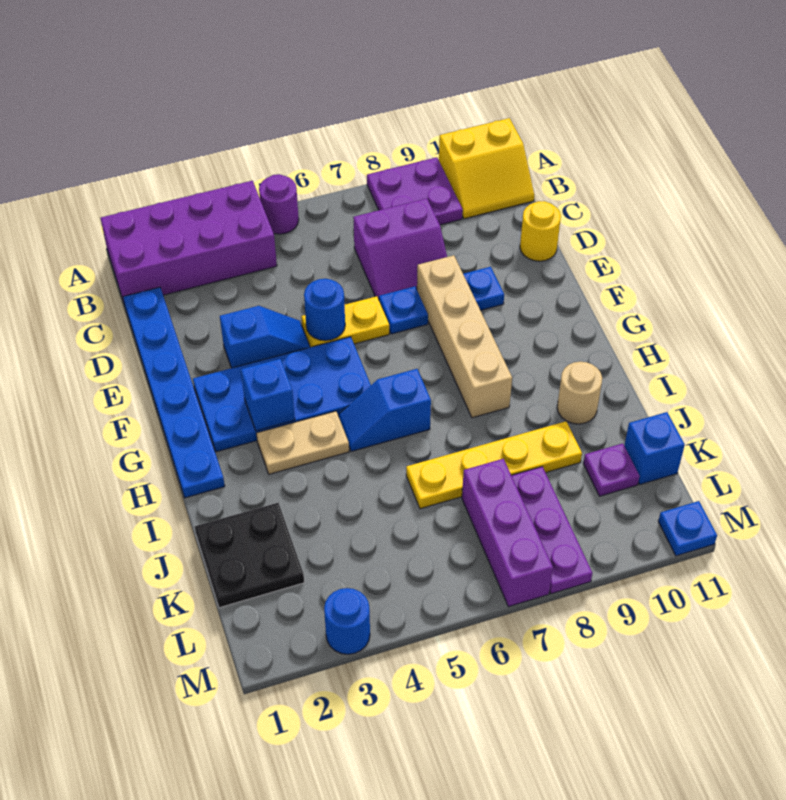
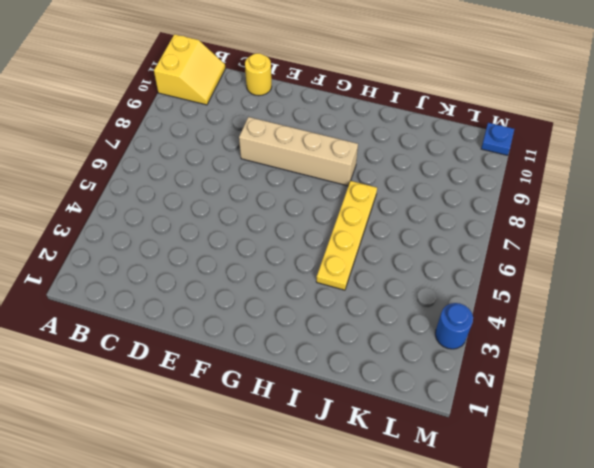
yellow 1x4 plate [316,181,377,290] -> yellow 1x4 plate moved to [406,421,582,509]
none -> purple 2x4 brick [100,181,277,302]
none -> purple 1x1 round brick [259,174,299,234]
none -> purple 2x2 plate [367,157,463,225]

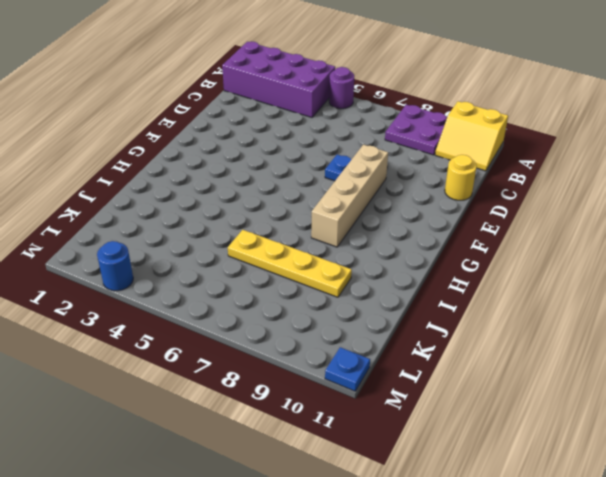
none -> blue 1x6 plate [123,287,225,498]
none -> purple 2x2 slope [353,198,447,300]
none -> blue 1x2 slope [220,306,310,368]

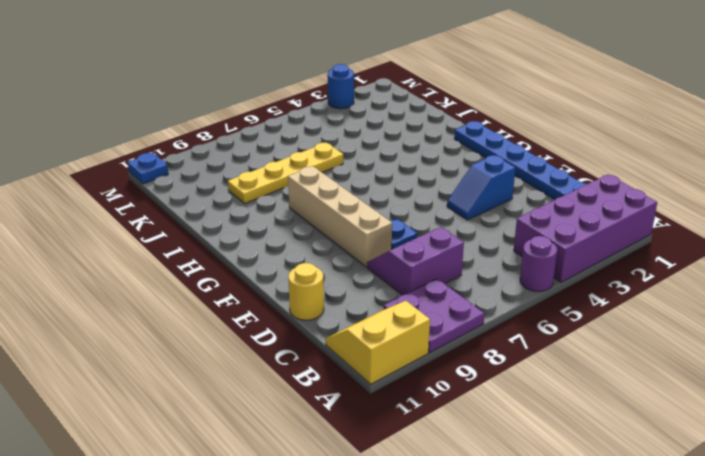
none -> yellow 1x2 plate [301,296,389,347]
none -> blue 1x1 plate [463,267,504,310]
none -> blue 2x4 plate [193,337,371,452]

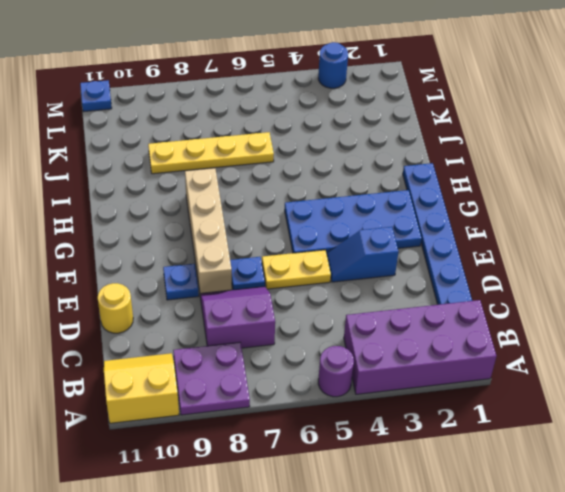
none -> tan 1x2 plate [256,411,349,474]
none -> blue 1x2 slope [339,369,431,451]
none -> tan 1x1 round brick [557,362,602,424]

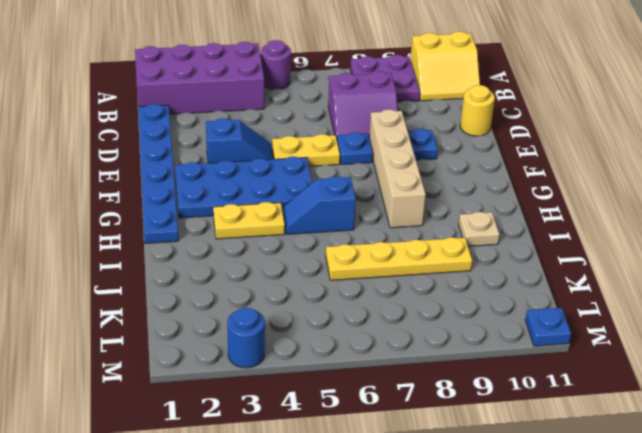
yellow 1x2 plate [213,202,285,239] -> tan 1x2 plate [256,411,349,474]
tan 1x1 plate [459,212,500,246] -> tan 1x1 round brick [557,362,602,424]
none -> black 2x2 plate [195,503,304,608]
none -> purple 1x3 brick [462,459,553,607]
none -> purple 1x3 plate [511,467,592,594]

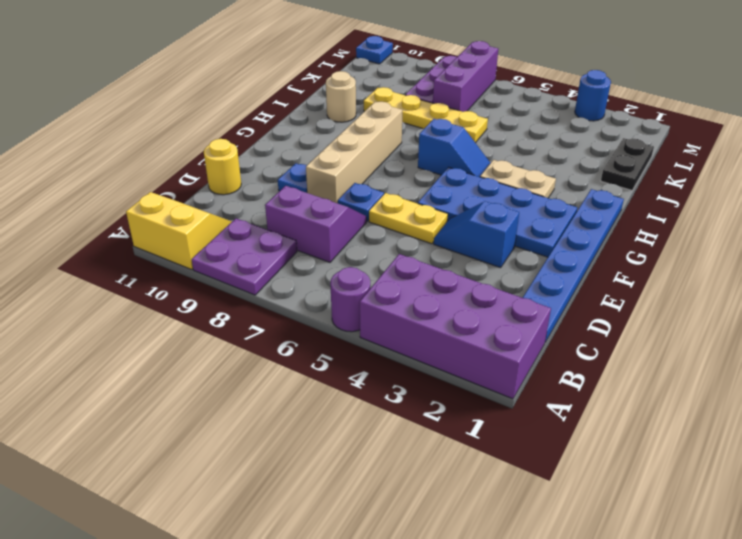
black 1x2 plate [601,138,654,190] -> black 2x2 plate [195,503,304,608]
none -> purple 1x1 plate [583,443,640,496]
none -> blue 1x1 brick [624,412,685,484]
none -> blue 1x1 round brick [304,279,345,341]

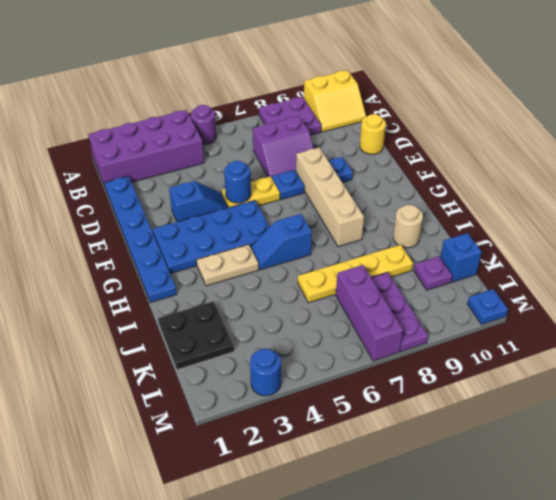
none -> blue 1x1 brick [241,359,295,431]

